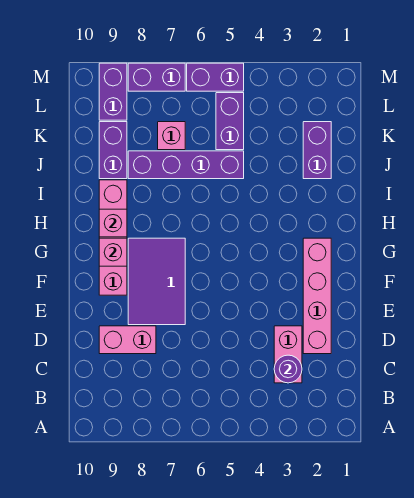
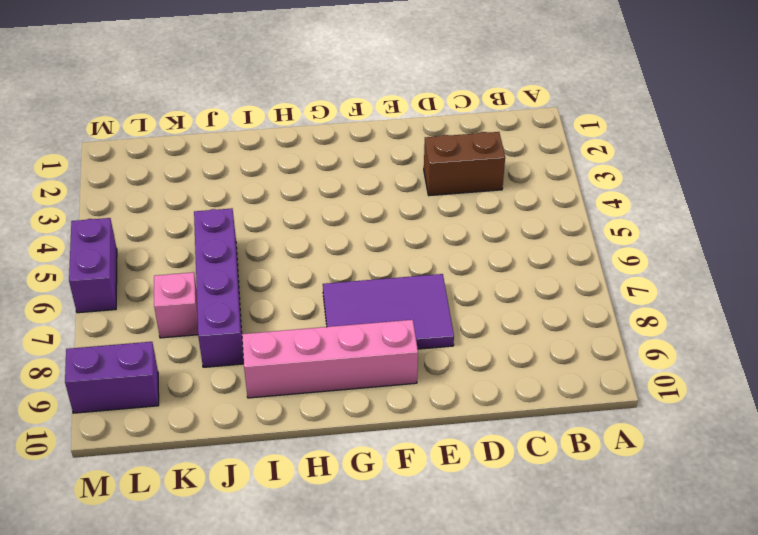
brown 1x2 brick [424,132,505,196] -> pink 1x2 brick [274,326,302,383]
none -> pink 1x4 brick [303,238,331,354]
none -> pink 1x2 brick [99,326,156,354]
none -> purple 1x2 brick [303,122,331,179]

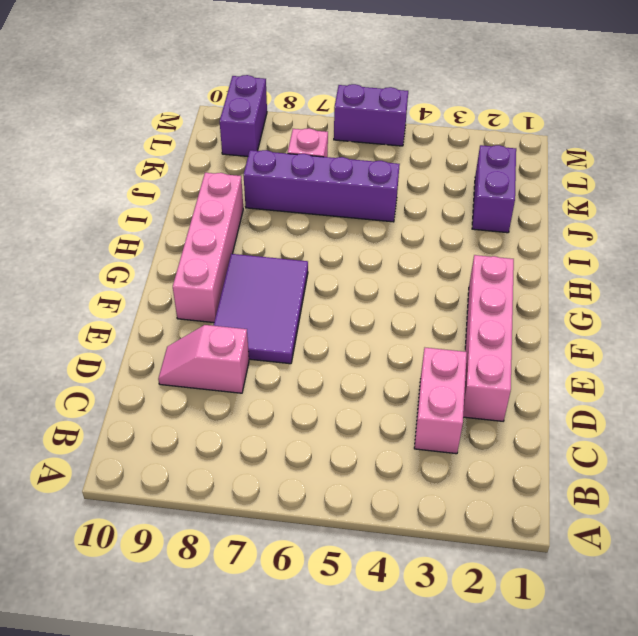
pink 1x2 slope [158,325,249,393] -> pink 1x2 brick [99,326,156,354]
none -> purple 1x2 brick [99,122,127,179]
none -> purple 1x2 brick [216,93,244,150]
none -> purple 1x2 brick [128,63,185,91]

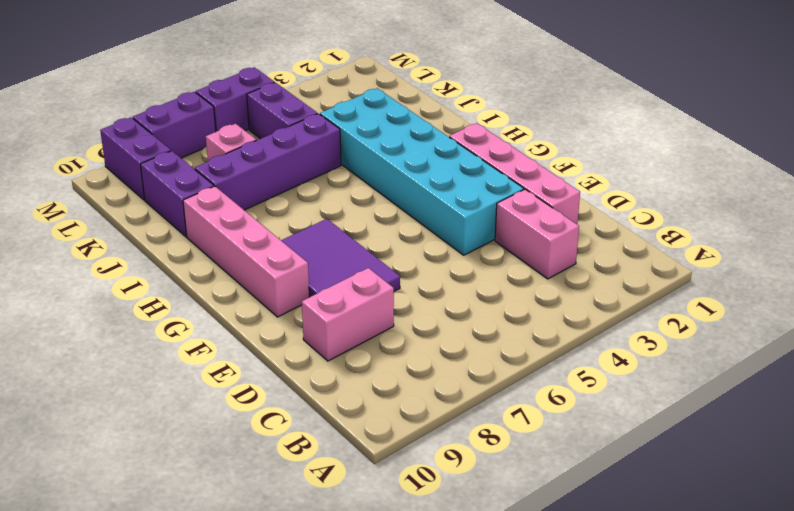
cyan 2x6 brick [320,88,524,255] -> none
none -> purple 1x2 brick [303,122,331,179]
none -> purple 1x1 round brick [274,355,302,383]
none -> pink 1x1 brick [99,238,127,266]

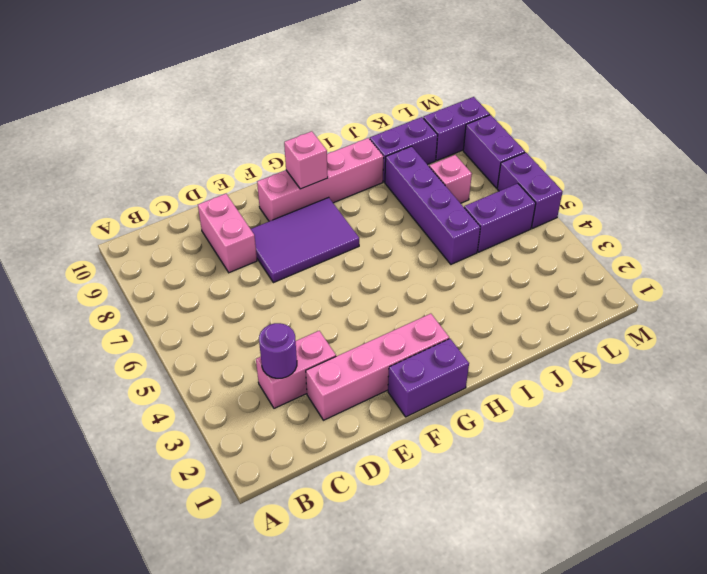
purple 1x2 brick [388,339,469,417] -> purple 1x2 brick moved to [303,122,331,179]
none -> pink 1x1 brick [99,209,127,237]

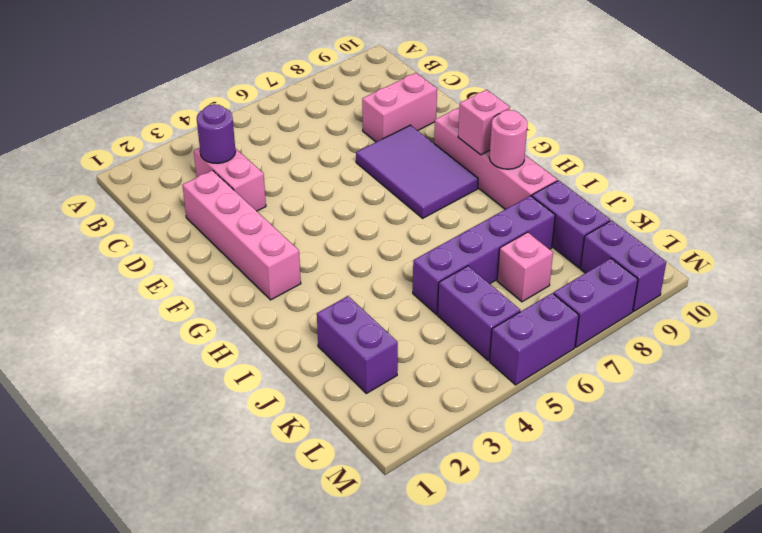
pink 1x1 round brick [489,110,528,169] -> pink 1x1 brick [99,209,127,237]

